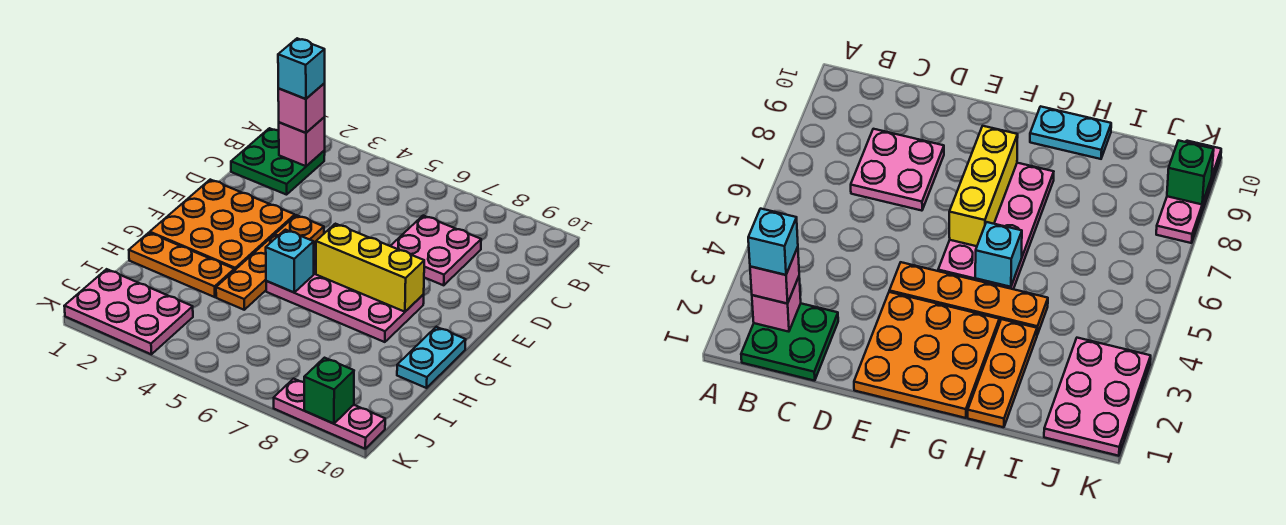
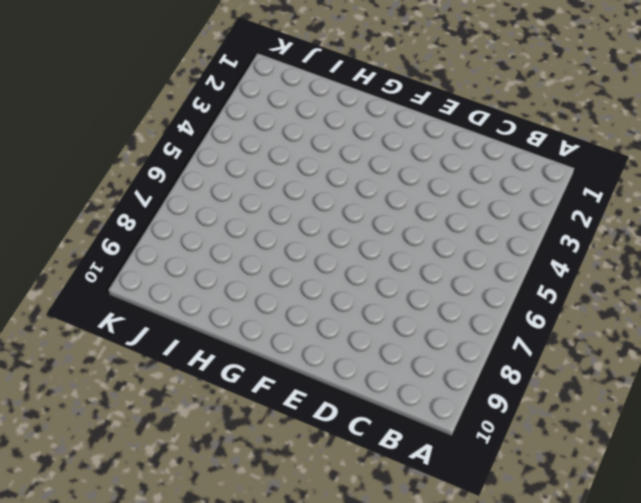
none -> green 2x2 plate [231,128,325,195]
none -> pink 2x2 plate [391,216,481,285]
none -> orange 3x3 plate [150,180,295,270]

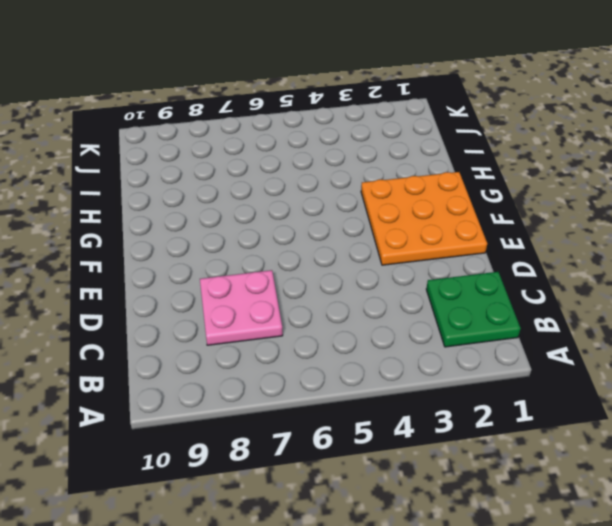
none -> orange 1x4 plate [216,215,324,310]
none -> pink 2x4 plate [266,248,424,342]
none -> cyan 1x2 plate [397,327,466,388]

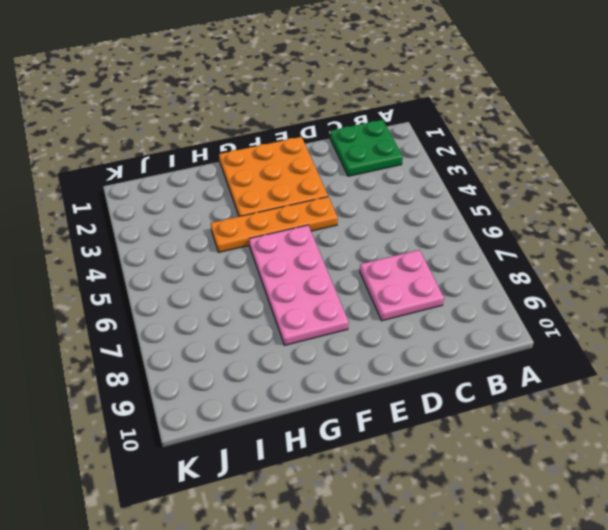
none -> cyan 1x2 plate [397,327,466,388]
none -> orange 1x3 plate [129,233,234,297]
none -> pink 2x3 plate [64,269,193,354]

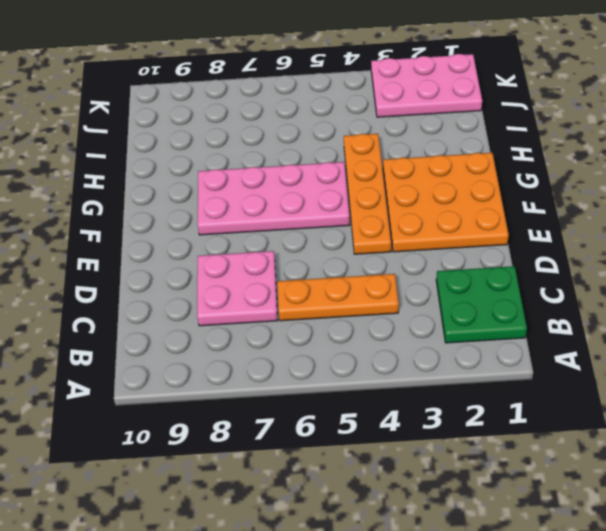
orange 1x3 plate [277,274,399,321] -> orange 1x3 plate moved to [129,233,234,297]
none -> cyan 1x2 plate [397,327,466,388]
none -> pink 1x3 plate [274,379,385,449]
none -> pink 1x1 brick [278,117,325,166]

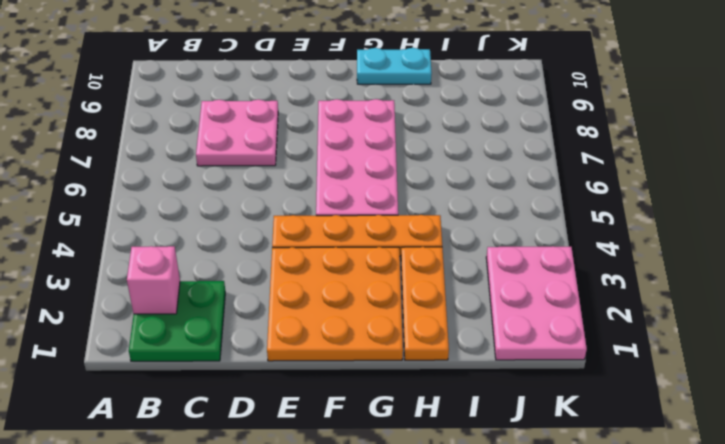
none -> pink 1x3 plate [274,379,385,449]
none -> yellow 1x3 brick [316,224,424,312]
none -> cyan 1x1 brick [266,230,314,292]

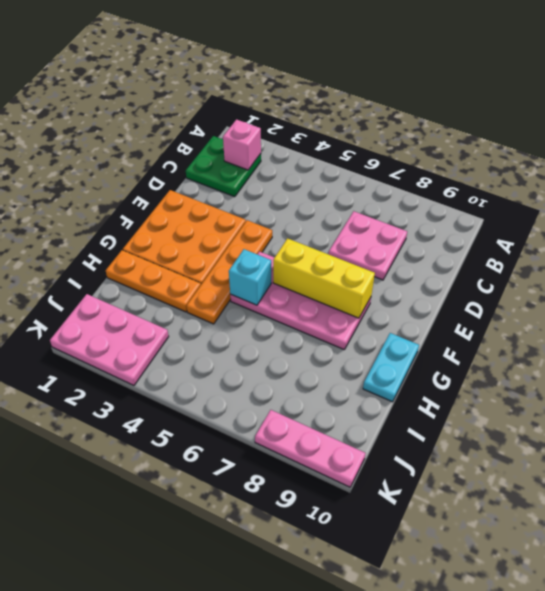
none -> green 1x1 brick [304,358,354,424]
none -> pink 1x1 brick [278,84,325,133]
none -> cyan 1x1 brick [278,38,325,99]

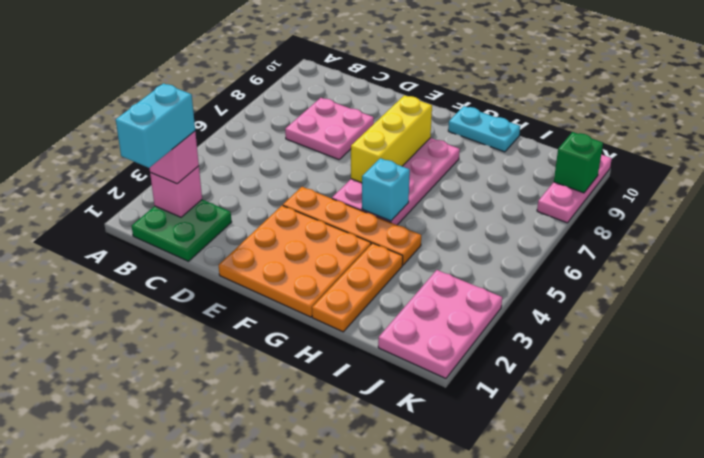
cyan 1x2 brick [116,83,195,168] -> cyan 1x1 brick [278,38,325,99]

